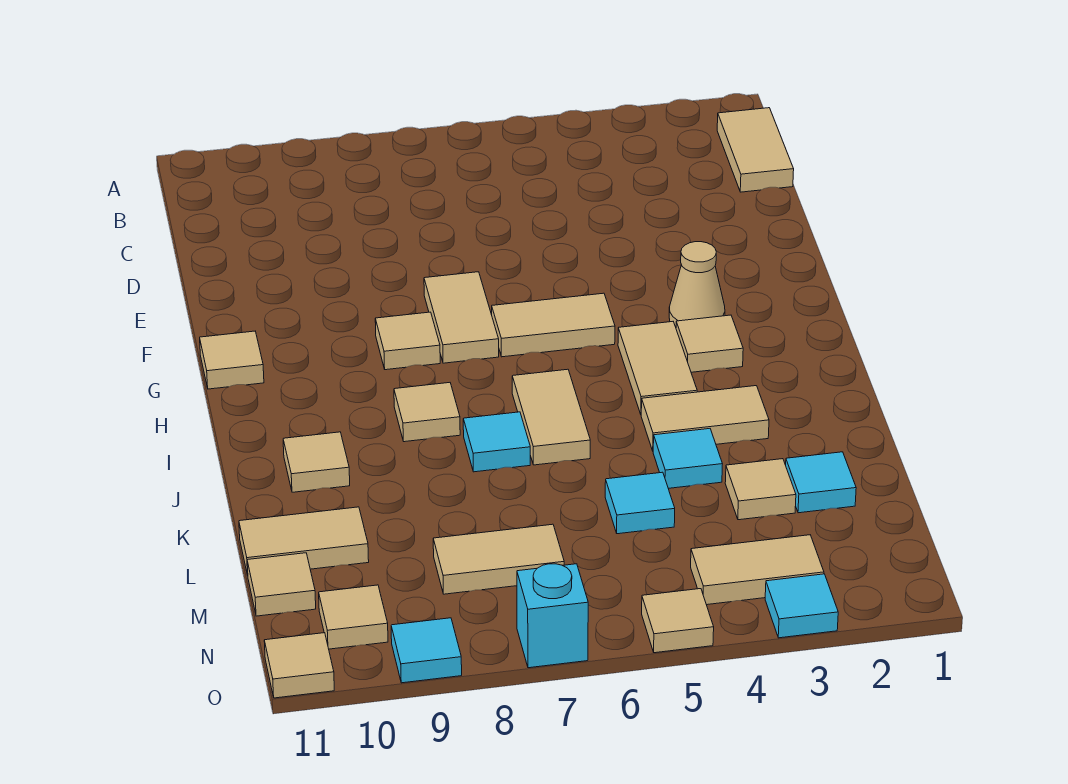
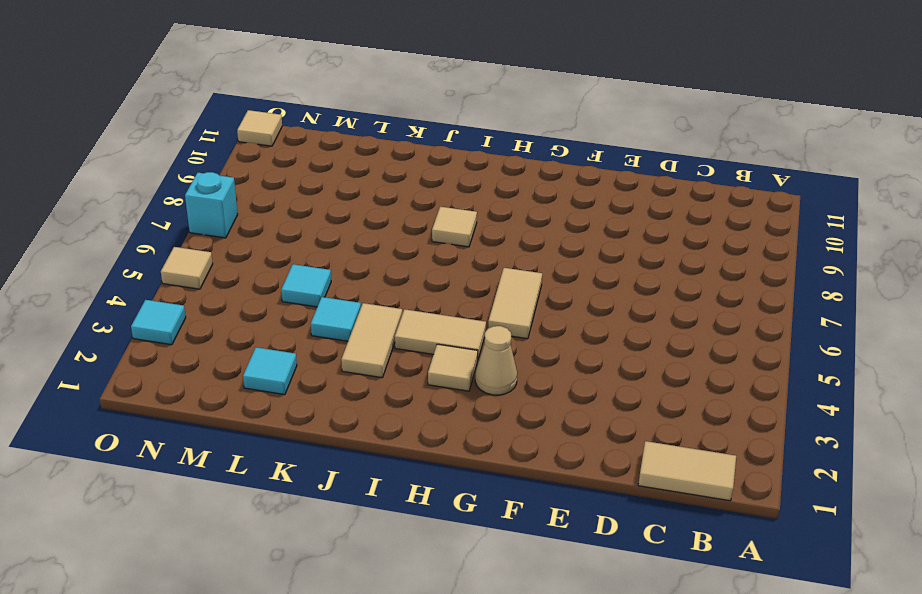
none -> tan 1x2 tile [424,272,499,363]
none -> tan 1x1 tile [375,312,440,370]
none -> tan 1x1 tile [200,331,264,389]

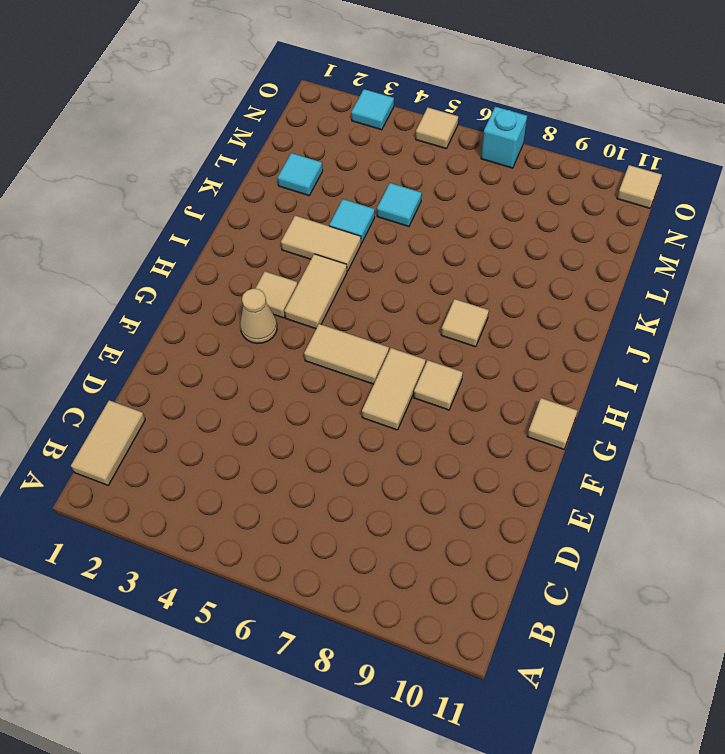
none -> tan 1x2 tile [512,369,590,465]
none -> cyan 1x1 tile [463,412,530,472]
none -> tan 1x1 tile [283,432,350,492]

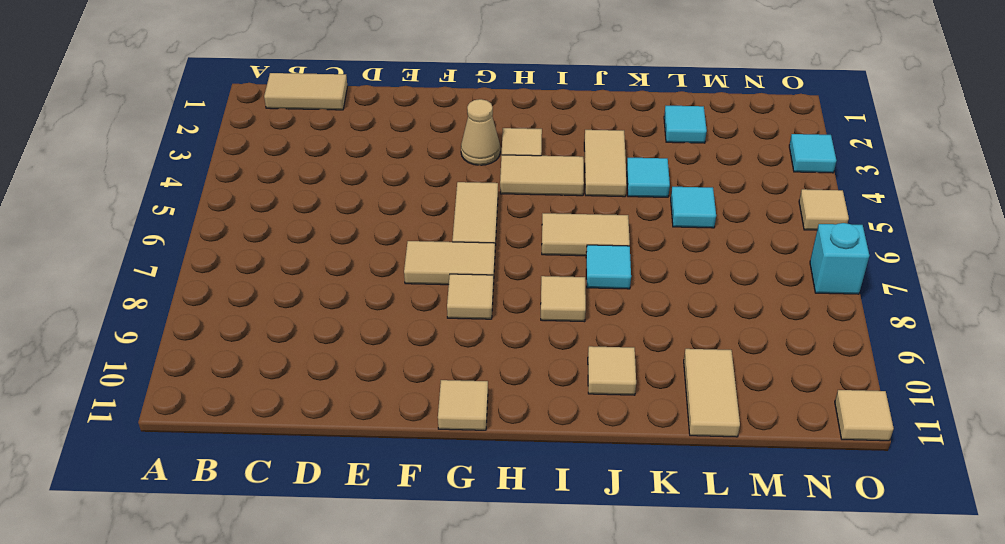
none -> tan 1x1 tile [725,459,796,520]
none -> tan 1x2 tile [433,524,564,594]
none -> tan 1x1 tile [247,553,316,616]

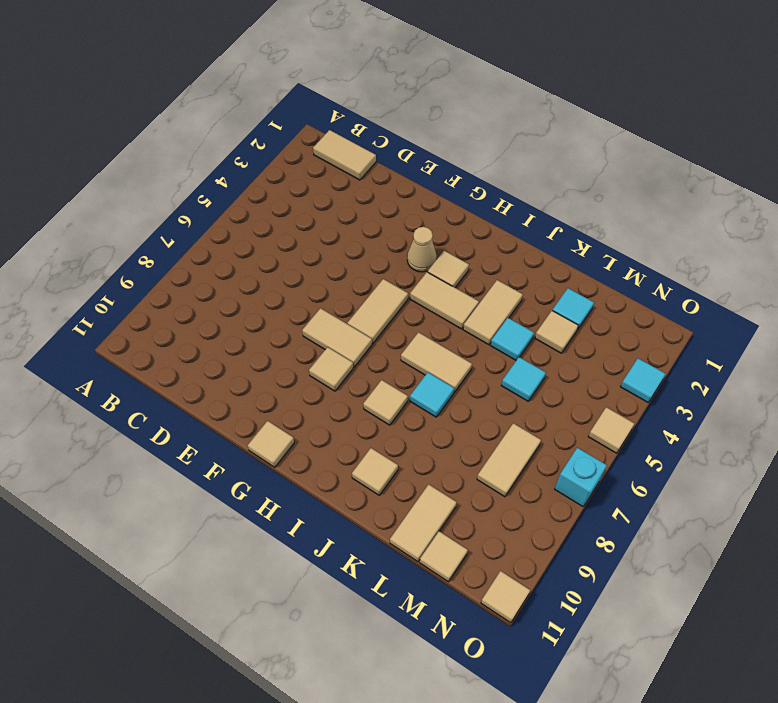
none -> tan 1x2 tile [691,535,824,605]
none -> tan 1x1 tile [319,585,388,649]
none -> cyan 1x1 tile [391,618,462,683]

